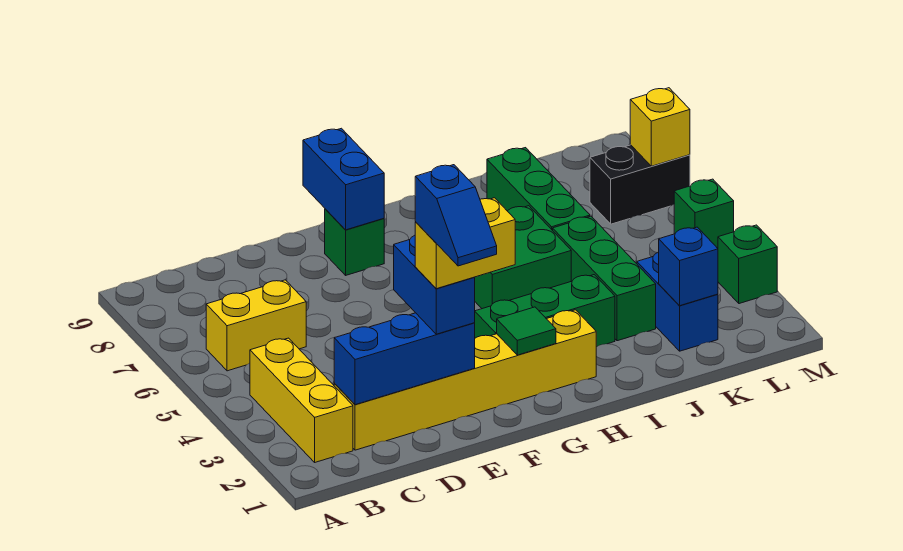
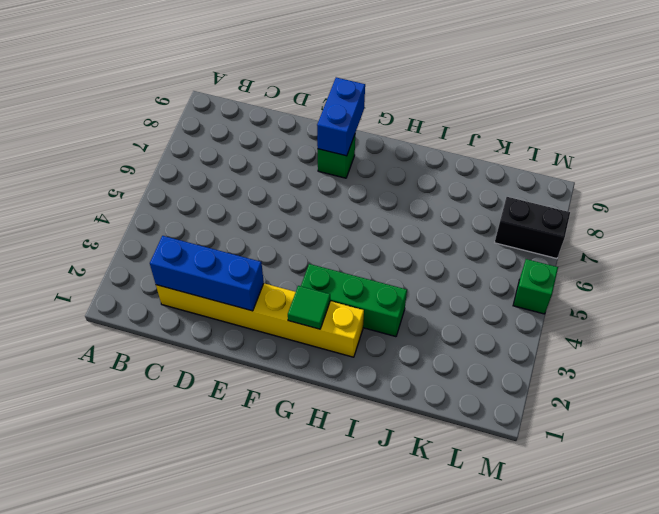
none -> yellow 1x3 brick [250,338,353,462]
none -> yellow 1x2 brick [206,280,306,371]
none -> green 2x2 brick [475,206,571,309]

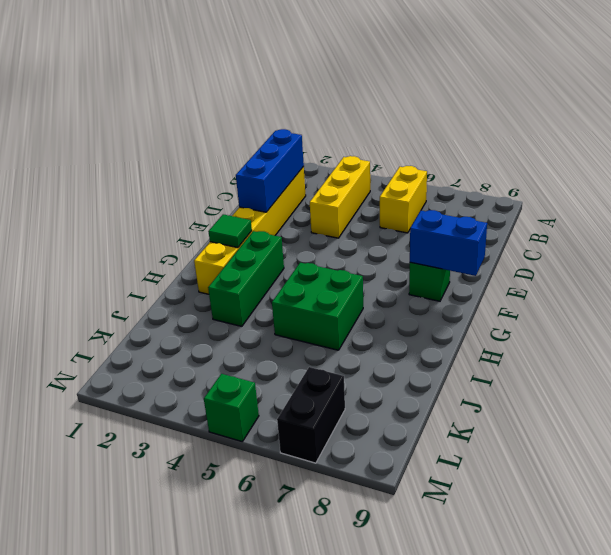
yellow 1x3 brick [310,156,370,238] -> yellow 1x3 brick turned to [250,338,353,462]
none -> green 1x3 brick [553,216,656,341]
none -> green 1x3 brick [487,148,590,231]
none -> blue 1x2 brick [637,252,718,351]

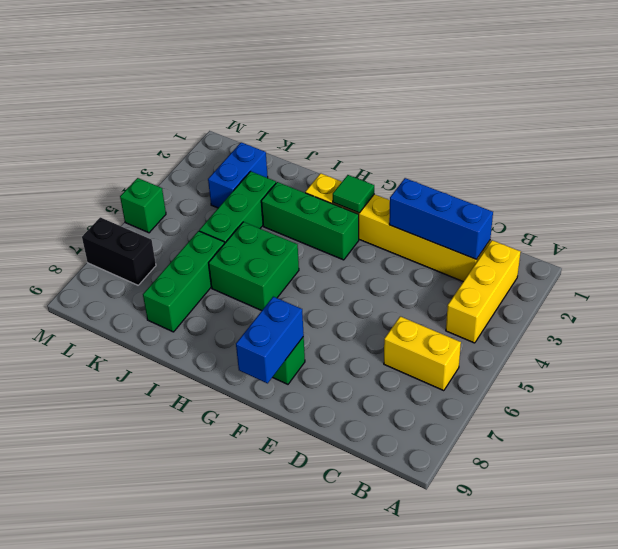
none -> green 1x1 brick [718,225,777,304]
none -> blue 1x1 brick [659,227,718,306]
none -> yellow 1x1 brick [630,88,690,166]

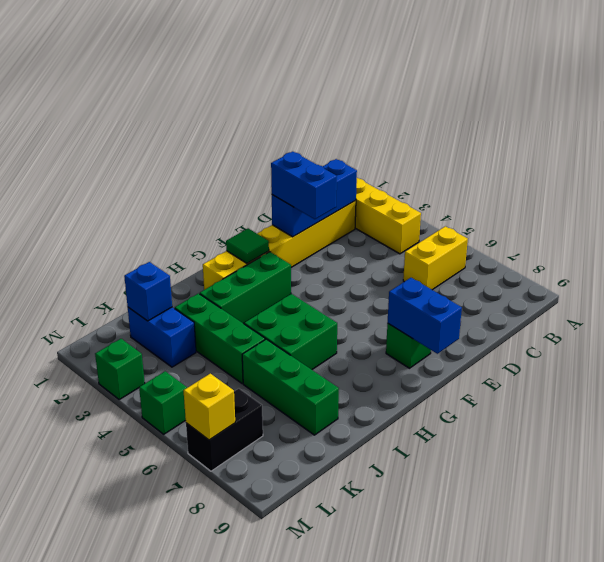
none -> yellow 1x2 brick [415,198,515,289]
none -> blue 1x2 slope [415,165,497,266]

